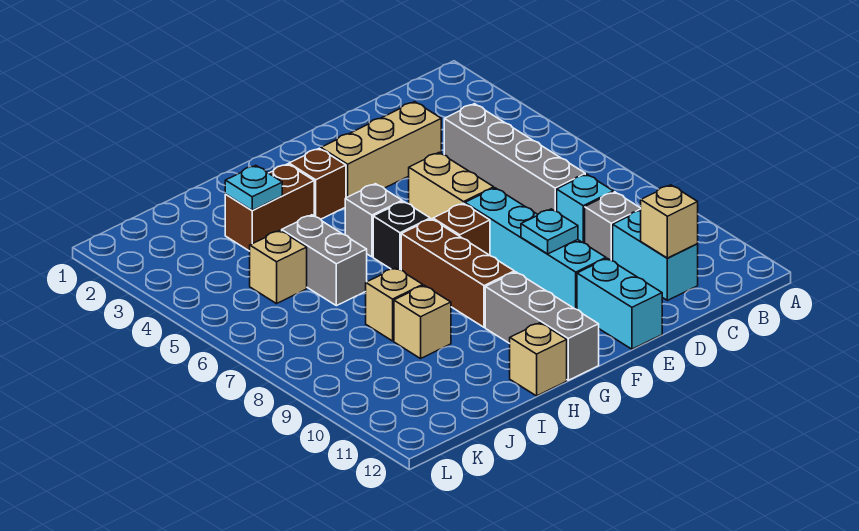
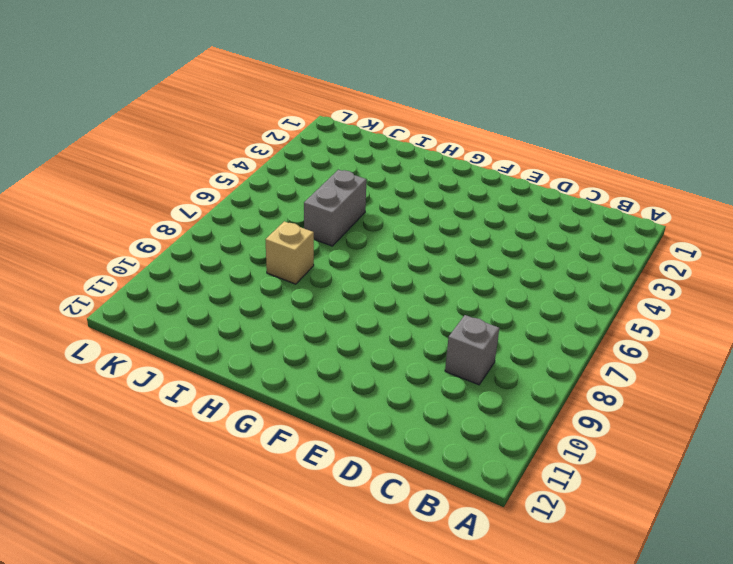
none -> grey 1x4 brick [444,104,585,214]
none -> cyan 1x1 brick [557,174,614,243]
none -> cyan 1x2 brick [613,211,698,300]

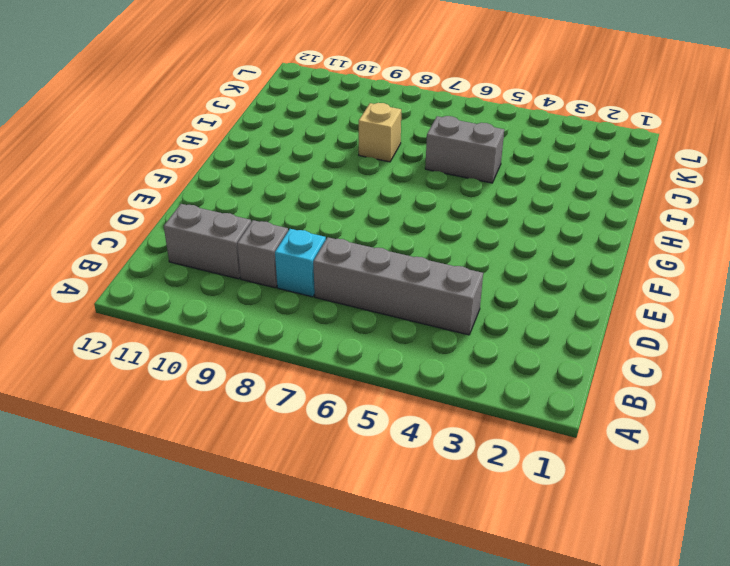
grey 1x2 brick [164,204,251,279] -> cyan 1x2 brick [613,211,698,300]
none -> tan 1x3 brick [321,102,441,198]
none -> tan 1x2 brick [409,153,494,219]
none -> cyan 1x4 brick [465,188,606,310]

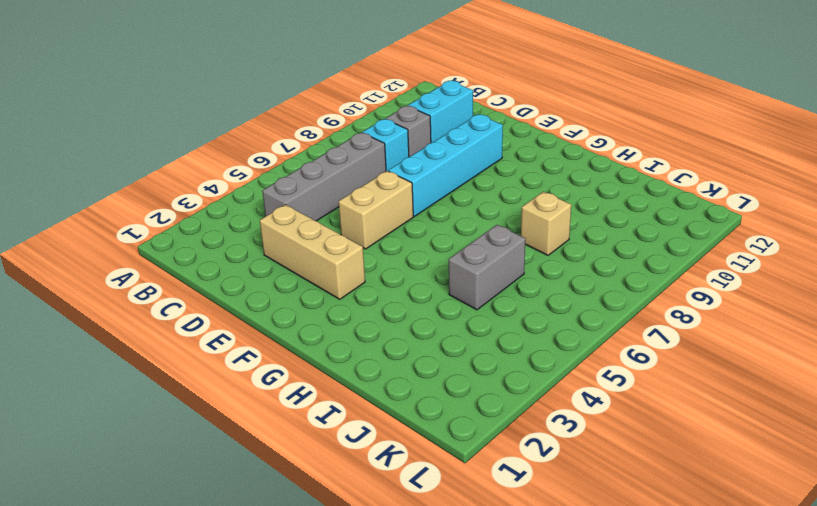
none -> cyan 1x2 brick [577,258,662,349]
none -> brown 1x1 brick [433,203,490,255]
none -> brown 1x1 brick [289,148,346,219]

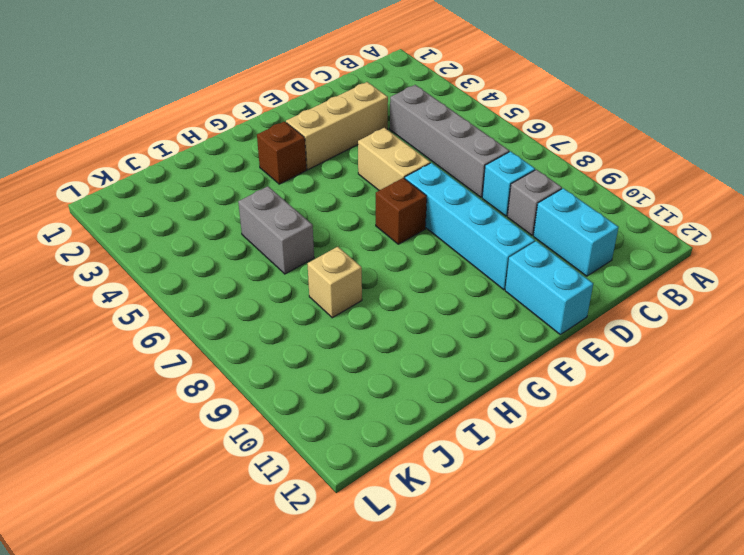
none -> grey 1x1 brick [345,184,402,257]
none -> black 1x1 brick [373,201,430,270]
none -> brown 1x3 brick [401,219,514,327]

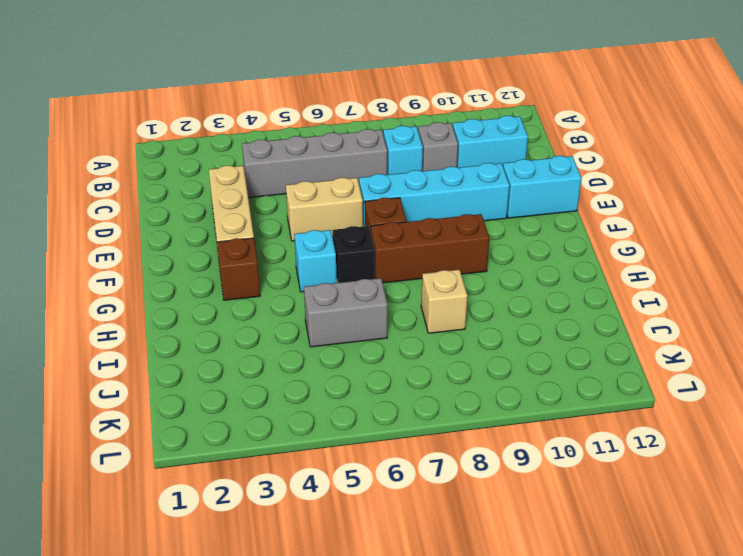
cyan 1x1 brick [294,230,337,292] -> grey 1x1 brick [345,184,402,257]
none -> grey 1x3 brick [485,272,599,380]
none -> brown 1x2 brick [225,164,314,251]
none -> tan 1x1 brick [510,323,567,396]

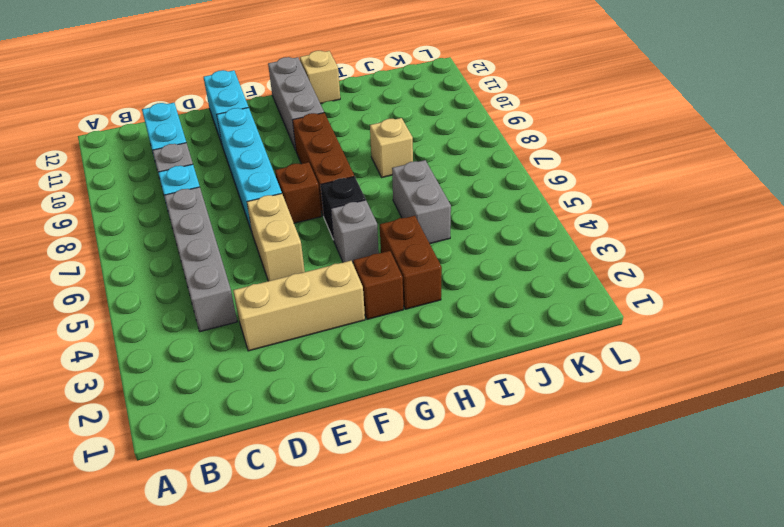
brown 1x2 brick [380,216,442,309] -> brown 1x2 brick turned to [225,164,314,251]
none -> tan 1x1 brick [394,285,451,359]
none -> tan 1x1 brick [250,231,307,304]
none -> tan 1x1 brick [641,185,698,258]

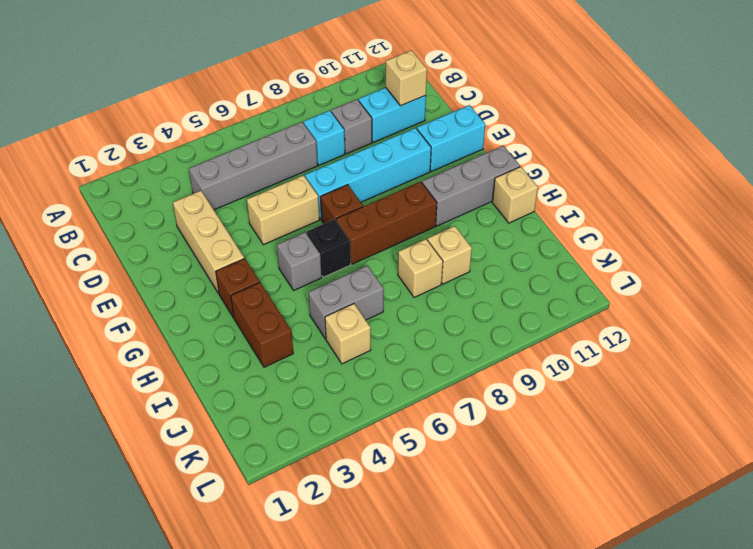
none -> cyan 1x1 plate [521,209,578,254]
none -> cyan 1x1 plate [225,165,282,210]

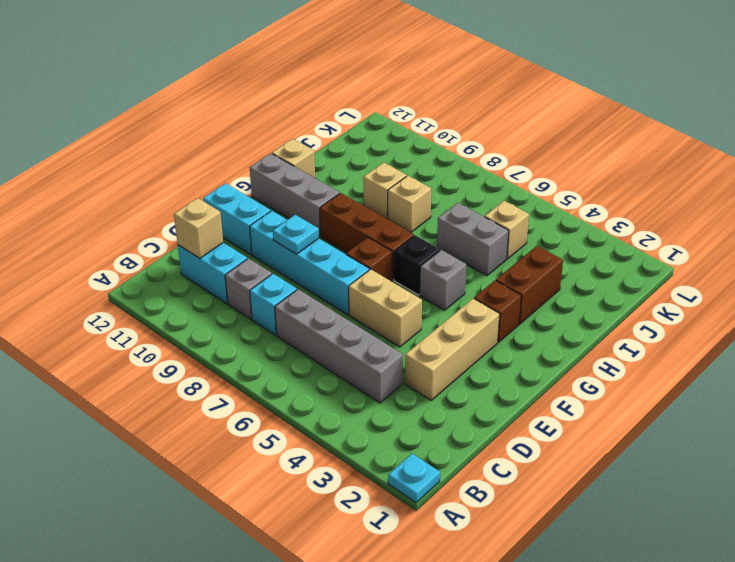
cyan 1x1 plate [388,454,440,503] -> cyan 1x1 plate moved to [225,165,282,210]

